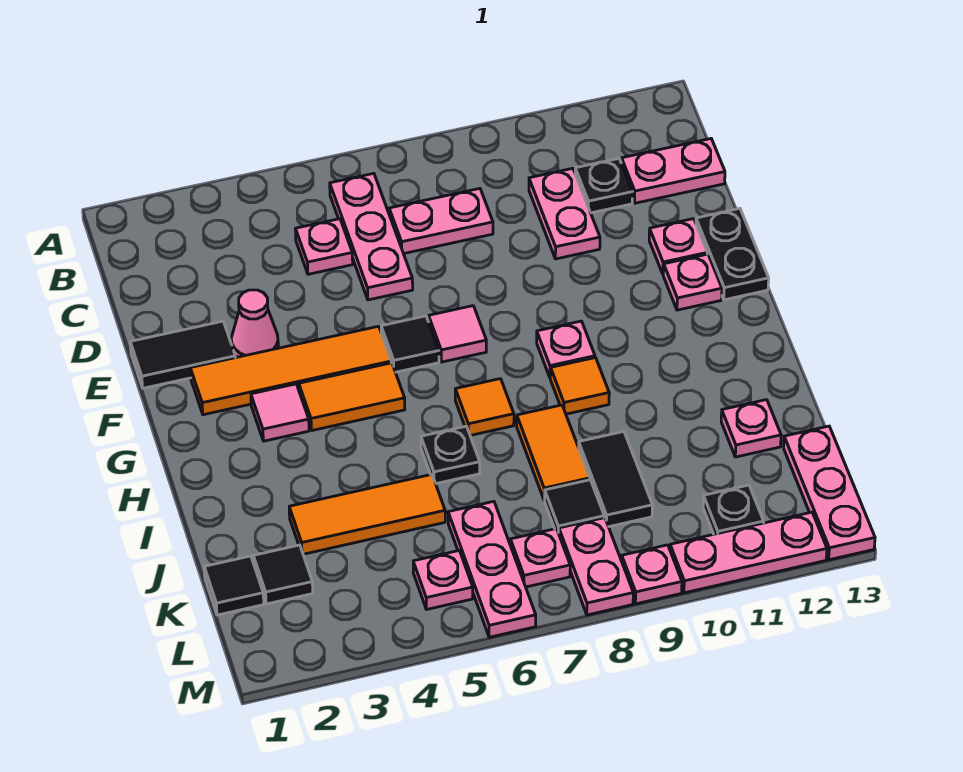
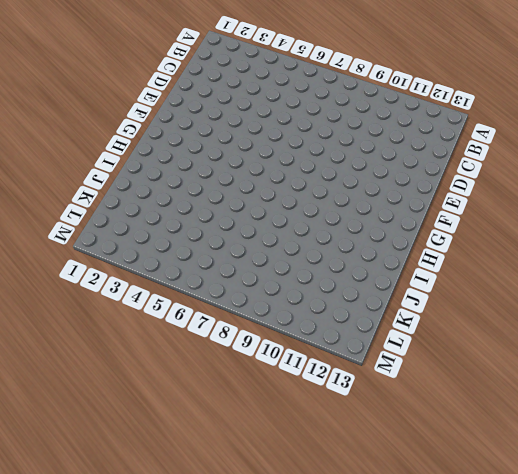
none -> pink 1x3 plate [330,173,413,300]
none -> pink 1x1 plate [296,219,353,274]
none -> pink 1x2 plate [389,189,493,254]
none -> pink 1x2 plate [529,168,600,259]

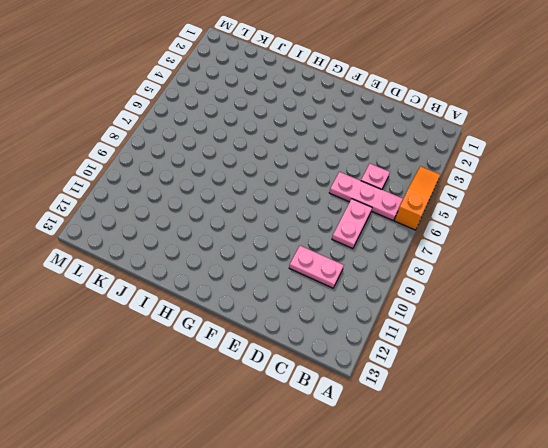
orange 1x3 slope [395,166,440,230] -> none
none -> black 1x1 plate [575,158,633,213]
none -> pink 1x2 plate [621,139,725,203]
none -> black 1x2 tile [130,321,235,388]
none -> pink 1x1 cone [231,290,278,357]

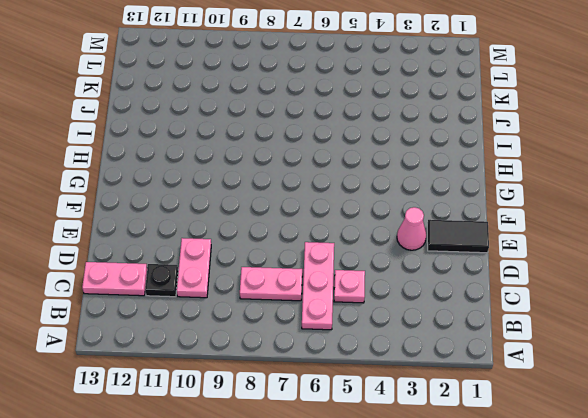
none -> pink 1x1 plate [649,219,707,274]
none -> black 1x2 plate [696,209,769,300]
none -> orange 1x4 tile [190,326,391,415]
none -> black 1x1 tile [381,316,439,372]

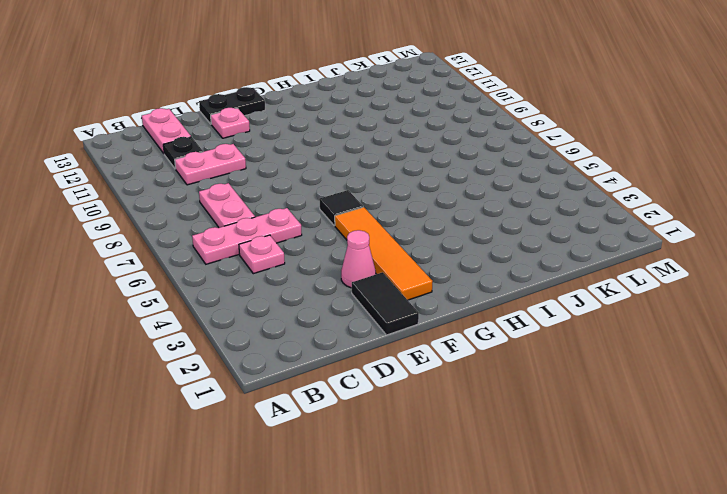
none -> pink 1x1 tile [429,306,486,362]
none -> pink 1x1 plate [663,254,722,310]
none -> pink 1x1 tile [251,384,309,441]
none -> orange 1x2 tile [299,363,405,430]

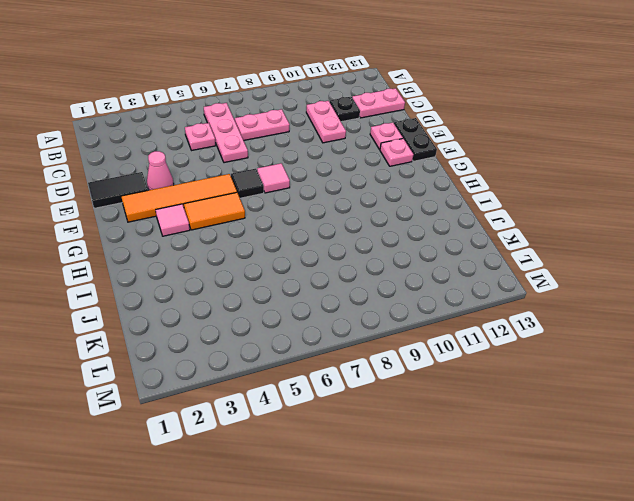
none -> pink 1x1 plate [537,321,595,377]
none -> orange 1x1 tile [455,379,514,436]
none -> orange 1x1 tile [550,358,609,414]
none -> black 1x1 plate [421,426,480,484]

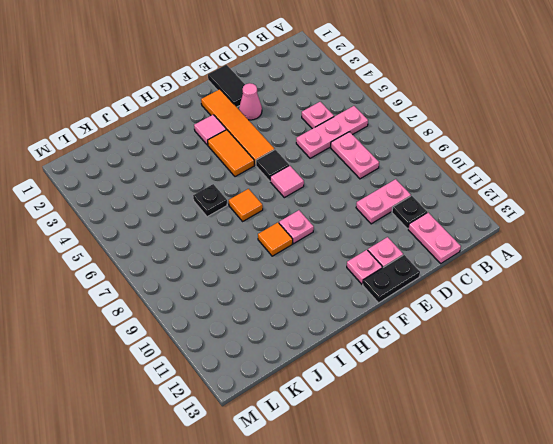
none -> orange 1x2 tile [517,405,590,500]
none -> orange 1x3 tile [289,474,445,554]
none -> black 1x2 tile [579,432,652,527]
none -> pink 1x1 plate [721,400,781,457]

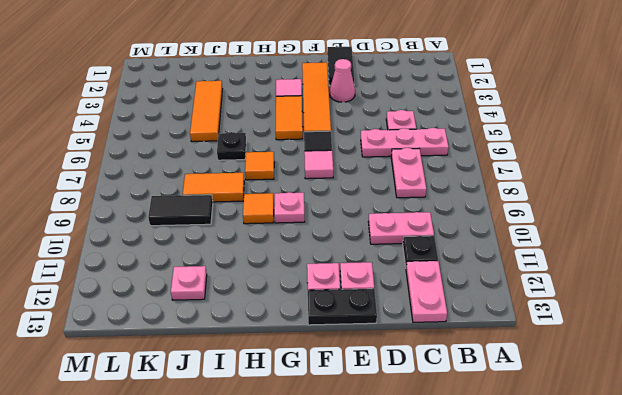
none -> black 1x1 tile [204,556,264,615]
none -> black 1x1 tile [253,545,313,604]
none -> pink 1x3 plate [448,501,536,637]
none -> black 1x1 tile [545,480,604,533]

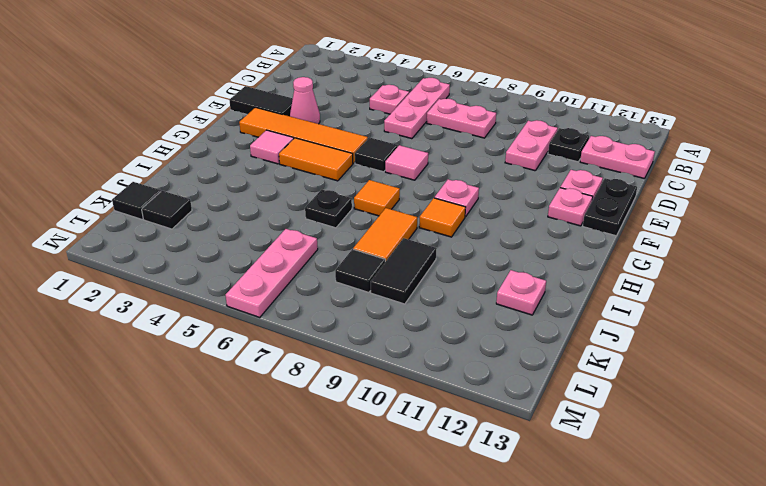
none -> orange 1x3 tile [289,474,445,554]
none -> pink 1x3 plate [784,426,875,560]
none -> pink 1x1 plate [413,551,473,609]
none -> pink 1x1 plate [510,529,570,587]

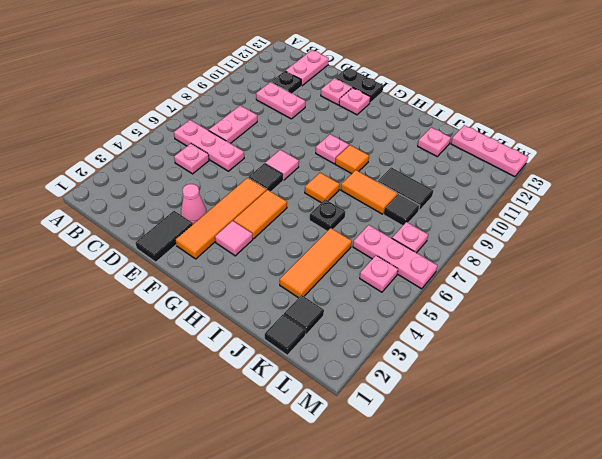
none -> pink 1x2 plate [559,518,633,615]
none -> black 1x1 plate [703,485,764,534]
none -> pink 1x1 plate [622,545,682,604]
none -> pink 1x3 plate [670,512,827,593]

